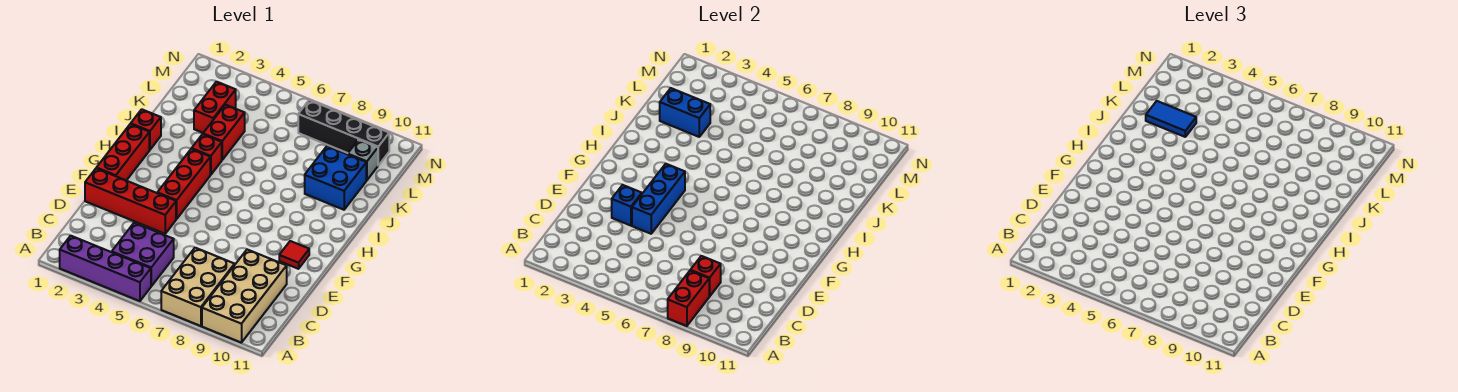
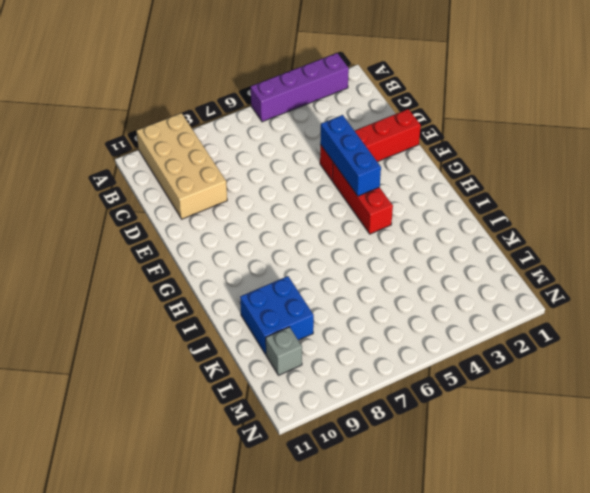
none -> tan 2x3 brick [161,248,235,326]
none -> purple 2x2 brick [112,223,174,286]
none -> red 1x3 brick [97,124,149,181]

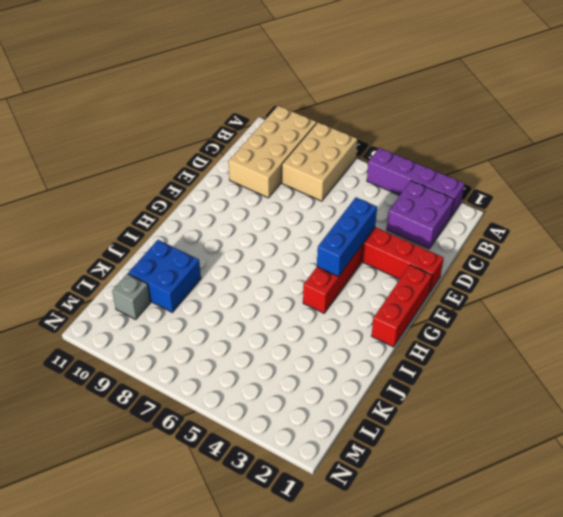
purple 2x2 brick [387,181,454,249] -> purple 2x2 brick moved to [112,223,174,286]
none -> red 1x1 tile [279,241,309,269]
none -> red 1x1 brick [131,109,161,150]
none -> red 1x1 brick [192,134,222,175]

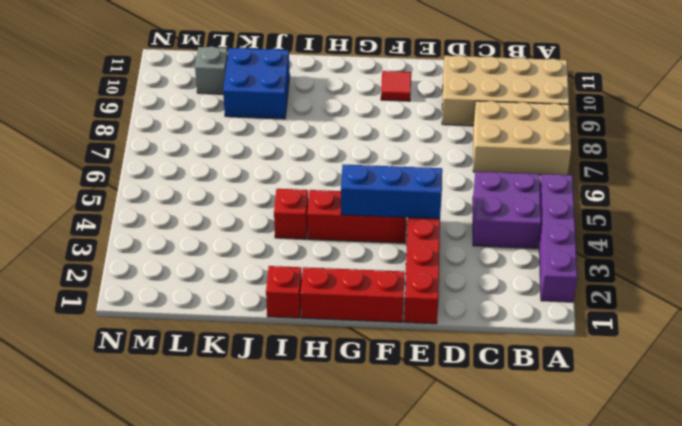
none -> red 1x2 brick [203,105,245,160]
none -> red 1x2 brick [194,82,236,133]
none -> black 1x4 brick [298,100,389,165]

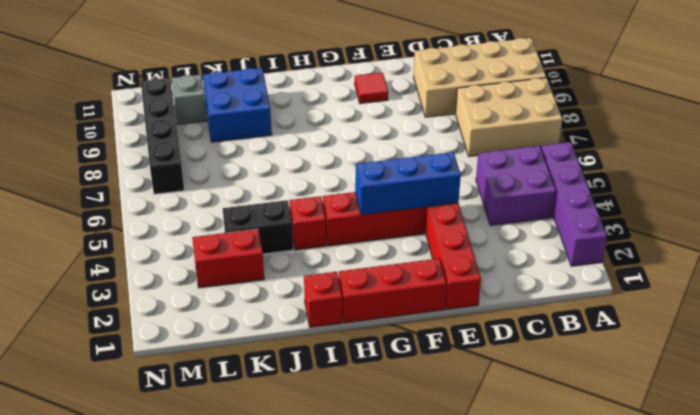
black 1x2 brick [223,200,293,254] -> red 1x2 brick [203,105,245,160]
none -> red 1x2 brick [668,271,710,326]
none -> red 1x1 brick [690,256,721,296]
none -> blue 1x1 brick [612,185,642,226]

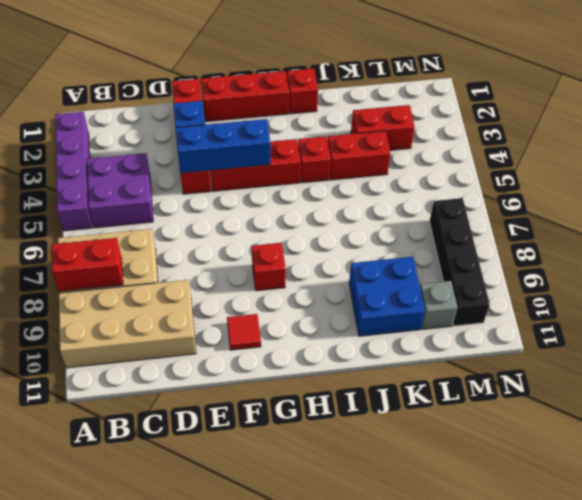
red 1x1 brick [252,243,286,291] -> red 1x1 brick moved to [690,256,721,296]
none -> blue 1x2 brick [660,88,710,137]
none -> blue 1x2 tile [1146,101,1196,137]

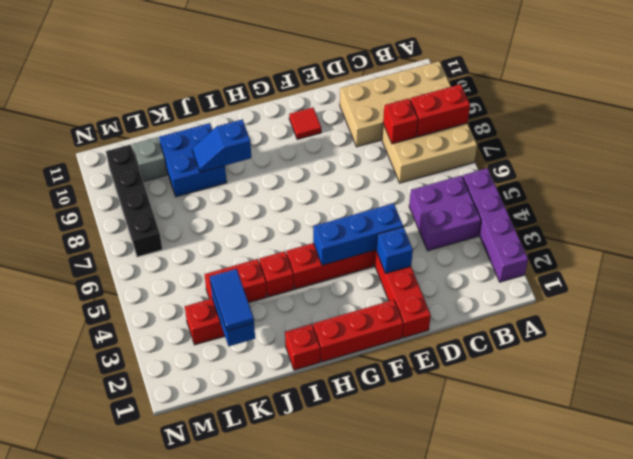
blue 1x2 slope [192,119,251,172] -> none

